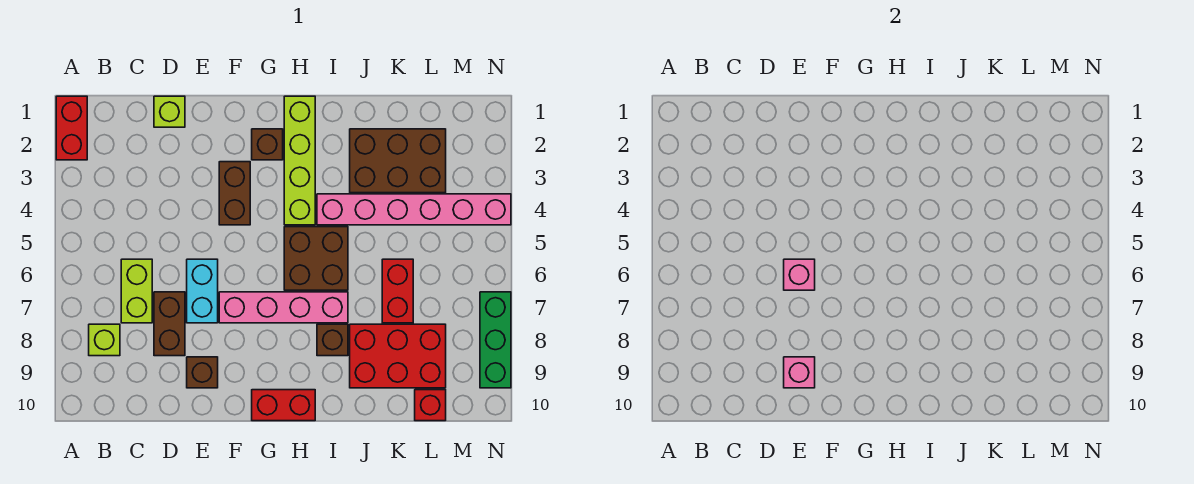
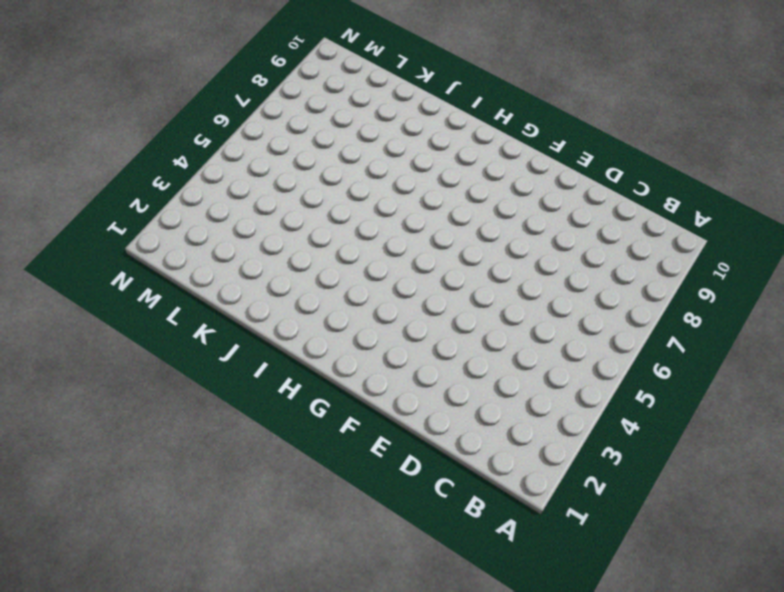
none -> red 1x2 brick [56,96,87,160]
none -> lime 1x1 brick [89,324,120,356]
none -> lime 1x2 brick [121,259,152,323]

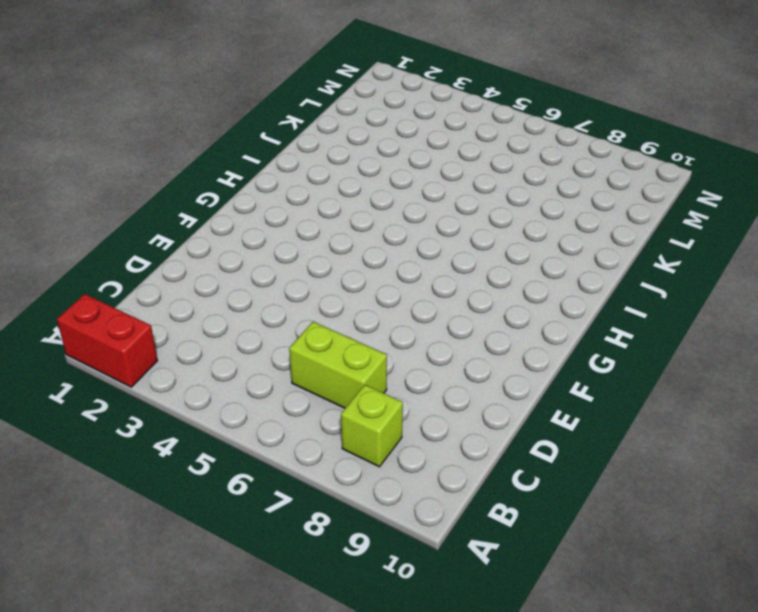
none -> lime 1x1 brick [154,96,185,127]
none -> brown 1x2 brick [154,292,185,356]
none -> cyan 1x2 brick [187,259,218,323]

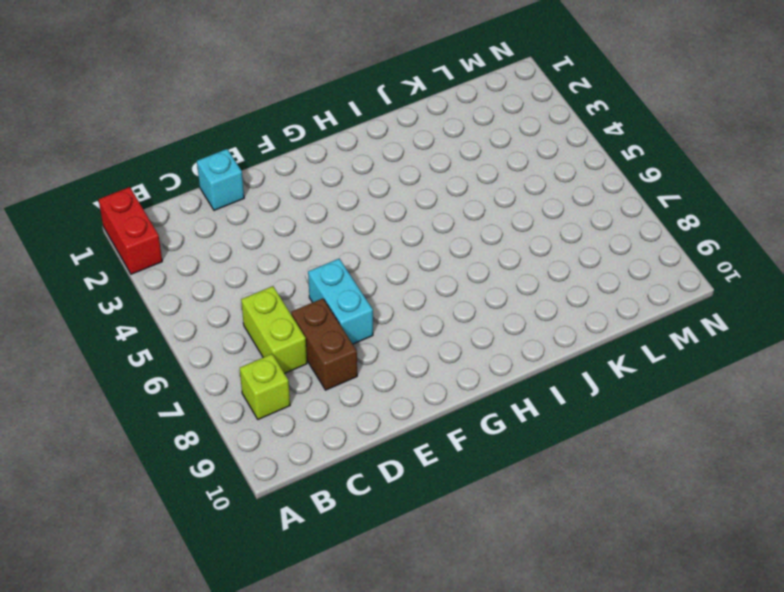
cyan 1x1 brick [197,149,244,210] -> lime 1x1 brick [154,96,185,127]
none -> brown 1x1 brick [187,357,218,388]
none -> brown 1x2 brick [219,162,250,225]
none -> pink 1x4 brick [219,292,348,323]

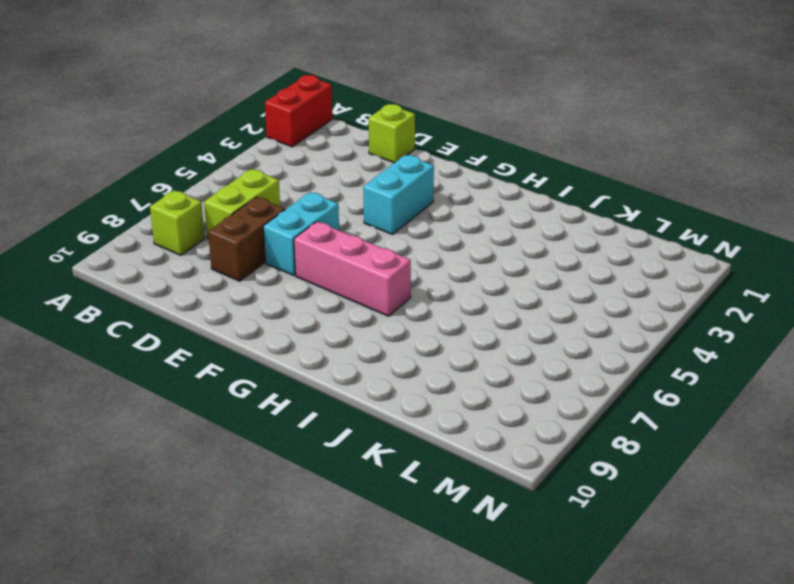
cyan 1x2 brick [363,155,434,234] -> brown 1x2 brick [219,162,250,225]
pink 1x3 brick [294,222,411,316] -> pink 1x4 brick [219,292,348,323]
none -> brown 1x1 brick [187,357,218,388]
none -> brown 1x1 brick [252,129,283,160]
none -> red 1x2 brick [252,390,315,421]

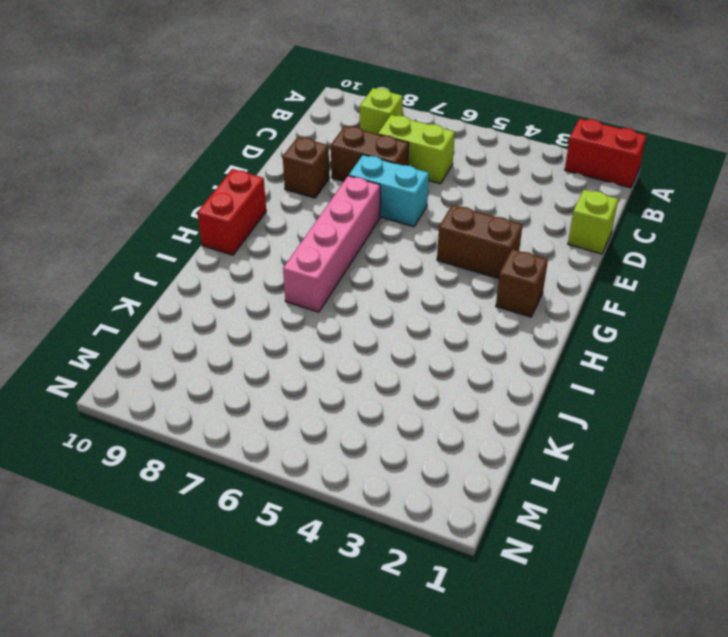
none -> lime 1x4 brick [284,96,315,225]
none -> brown 2x2 brick [284,227,348,290]
none -> pink 1x6 brick [317,194,511,225]

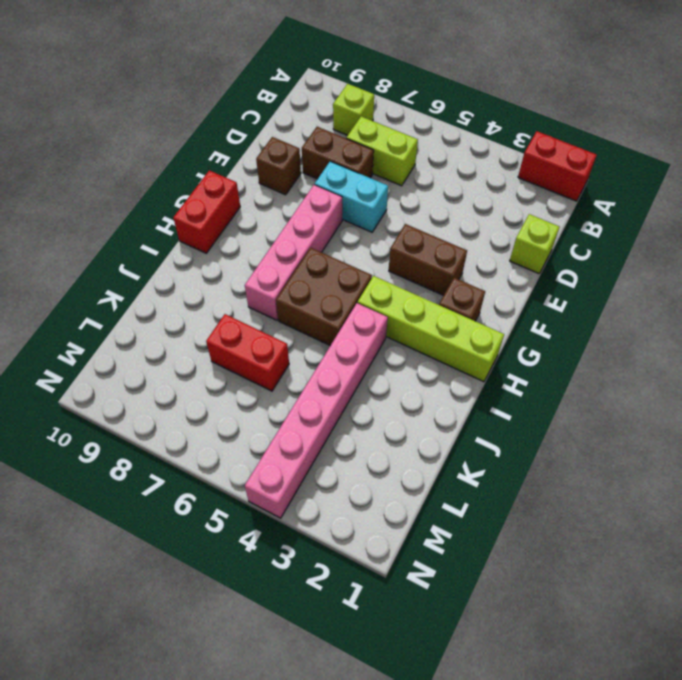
none -> brown 1x1 brick [317,324,348,356]
none -> brown 2x3 brick [350,129,446,193]
none -> red 2x3 brick [350,324,446,388]

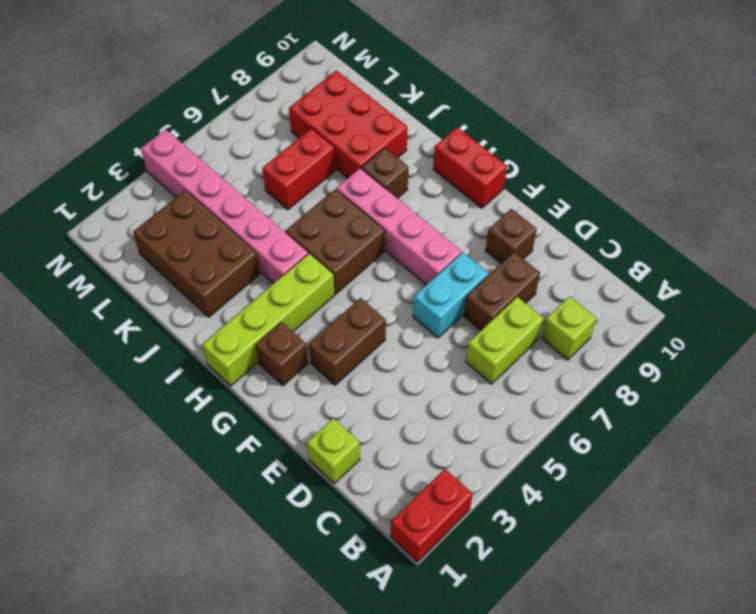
none -> red 1x1 brick [415,390,446,421]
none -> green 1x3 brick [480,292,511,388]
none -> pink 1x1 brick [784,259,815,290]

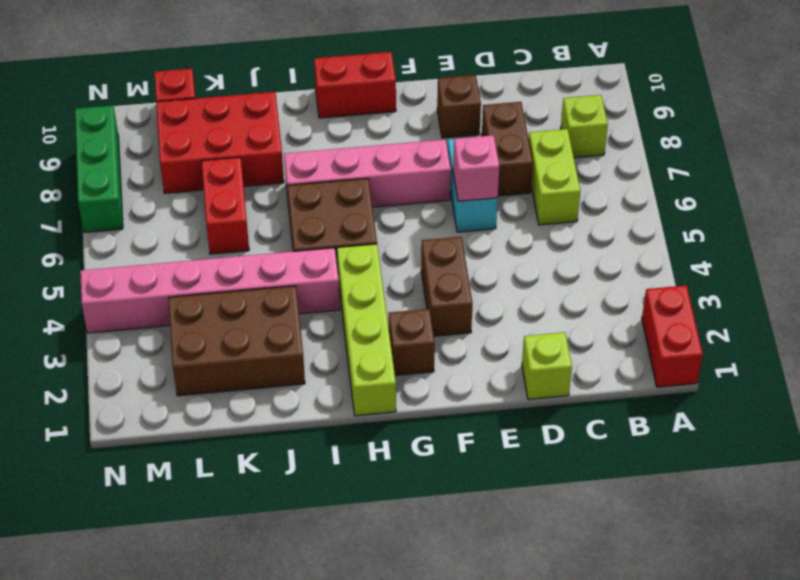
none -> brown 1x1 brick [317,324,348,356]
none -> pink 1x1 brick [784,357,815,388]

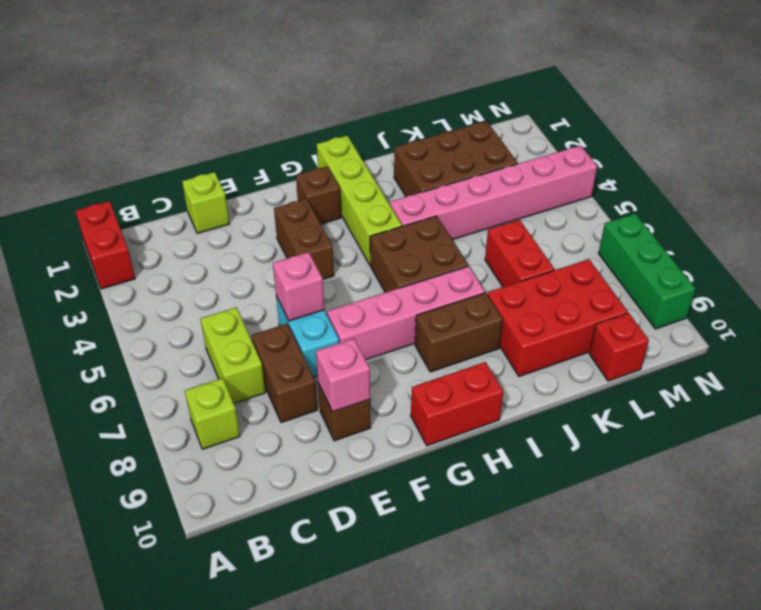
brown 1x2 brick [415,293,503,372] -> brown 1x1 brick [317,324,348,356]

